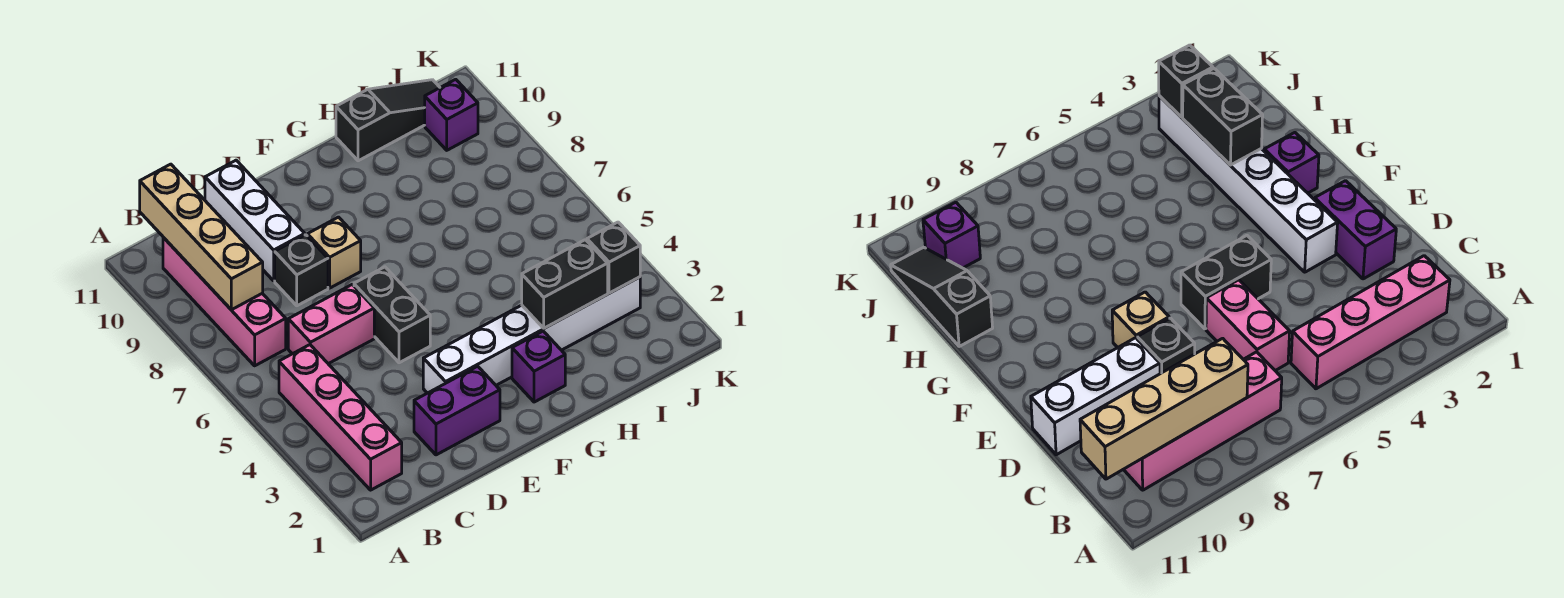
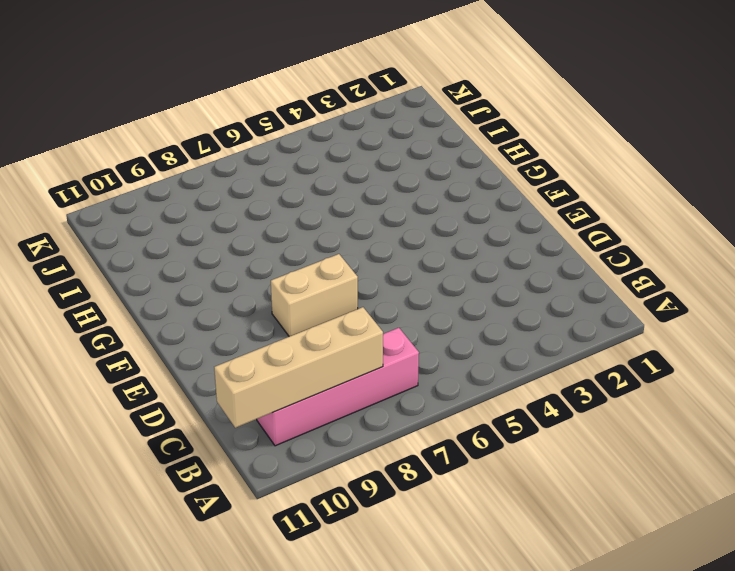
tan 1x2 brick [271,254,358,337] -> tan 1x1 brick [307,217,361,288]
none -> pink 1x4 brick [279,345,402,490]
none -> pink 1x2 brick [288,285,374,364]
none -> purple 1x2 brick [414,366,500,455]

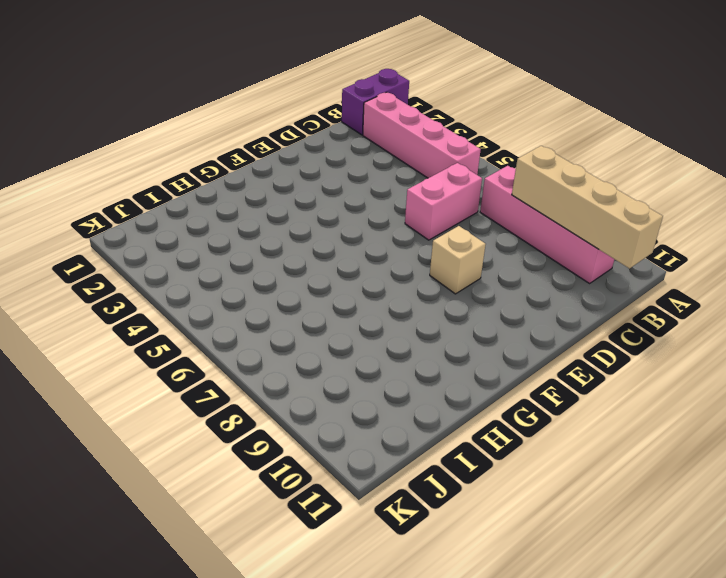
purple 1x2 brick [342,69,409,135] -> purple 1x2 brick moved to [414,366,500,455]
none -> black 1x1 brick [275,235,328,306]
none -> white 1x3 brick [205,160,305,281]
none -> white 1x6 brick [423,277,640,393]

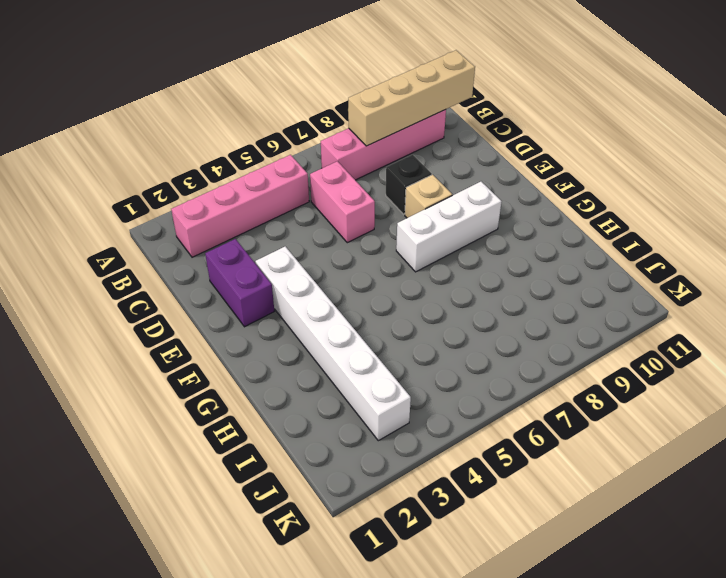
white 1x3 brick [396,182,502,272] -> white 1x3 brick moved to [205,160,305,281]
none -> black 1x2 brick [354,267,430,363]
none -> purple 1x1 brick [512,331,565,402]
none -> black 1x3 slope [336,80,440,161]

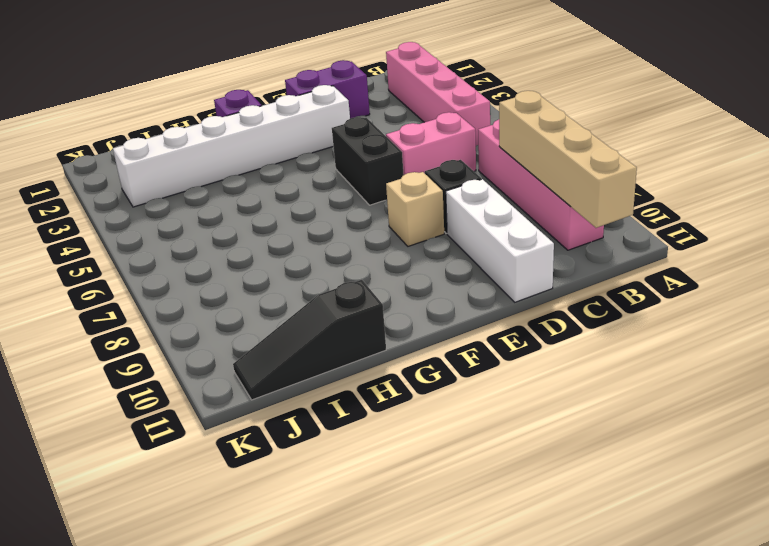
none -> purple 1x1 brick [425,79,478,150]
none -> black 1x2 brick [522,240,608,328]
none -> black 1x1 brick [587,222,640,293]

